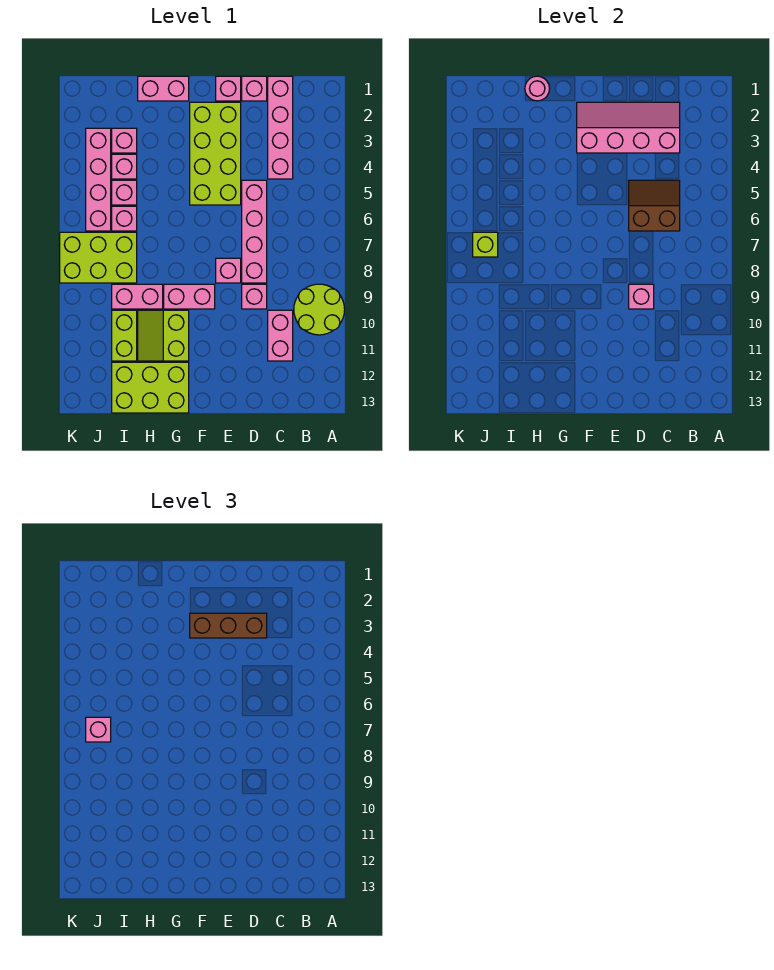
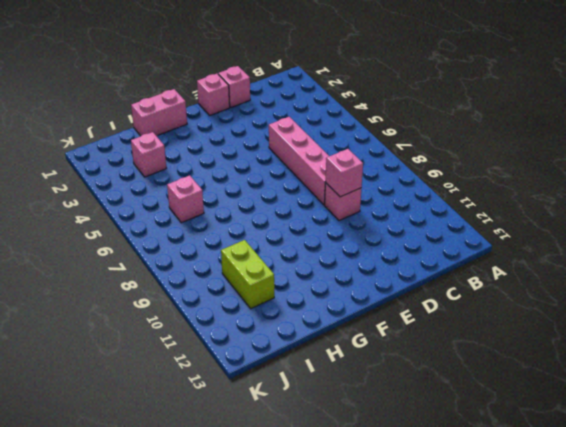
none -> lime 2x2 round brick [294,284,345,335]
none -> pink 1x4 brick [268,76,293,179]
none -> pink 1x2 brick [268,310,293,361]

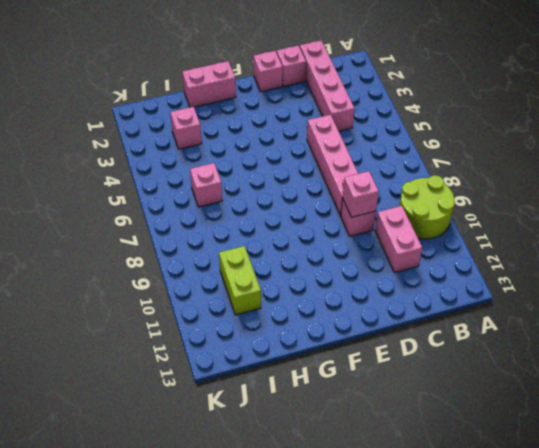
none -> lime 2x4 brick [190,102,241,205]
none -> pink 1x1 brick [216,258,241,283]
none -> pink 1x2 brick [164,284,215,309]

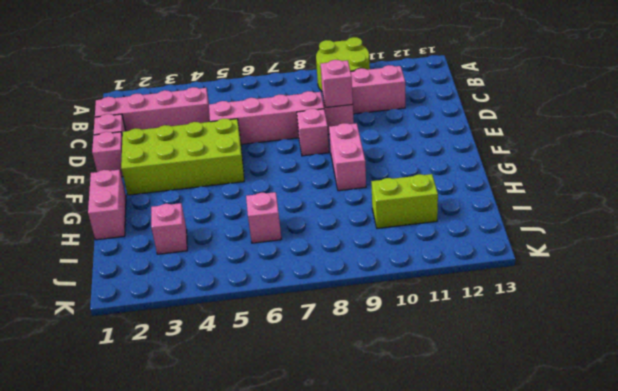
none -> lime 2x2 slope [138,310,189,361]
none -> lime 2x3 brick [112,362,189,413]
none -> pink 1x2 brick [112,284,163,309]

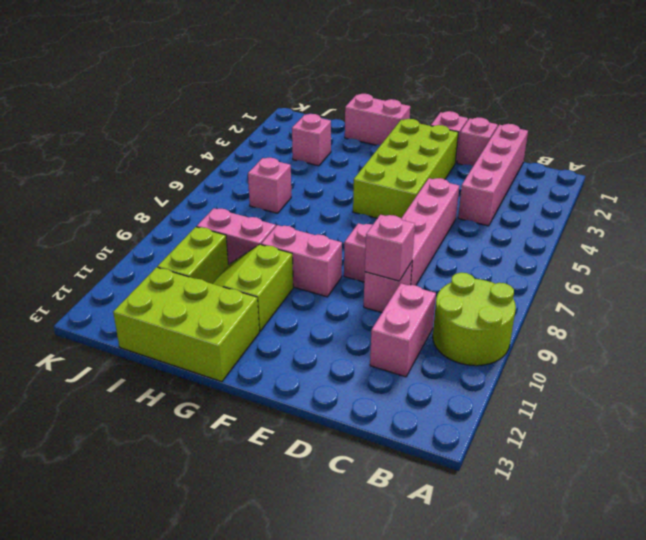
none -> pink 1x1 brick [112,154,137,179]
none -> pink 1x1 brick [112,180,137,205]
none -> lime 2x3 brick [60,232,137,283]

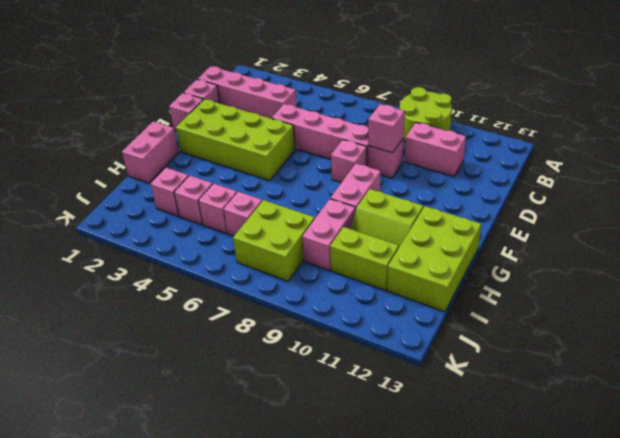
lime 2x2 brick [233,200,315,281] -> lime 2x3 brick [60,232,137,283]
none -> pink 1x4 brick [86,128,111,231]
none -> pink 2x4 slope [577,102,680,153]
none -> brown 2x2 slope [629,180,680,231]

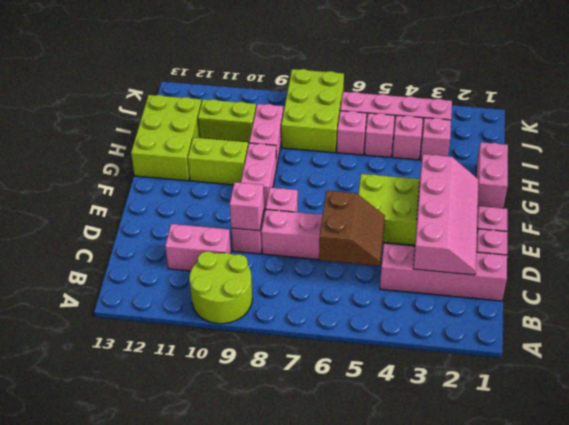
none -> pink 1x1 round brick [525,76,550,101]
none -> lime 1x1 brick [473,232,498,257]
none -> brown 1x3 brick [190,613,267,638]

